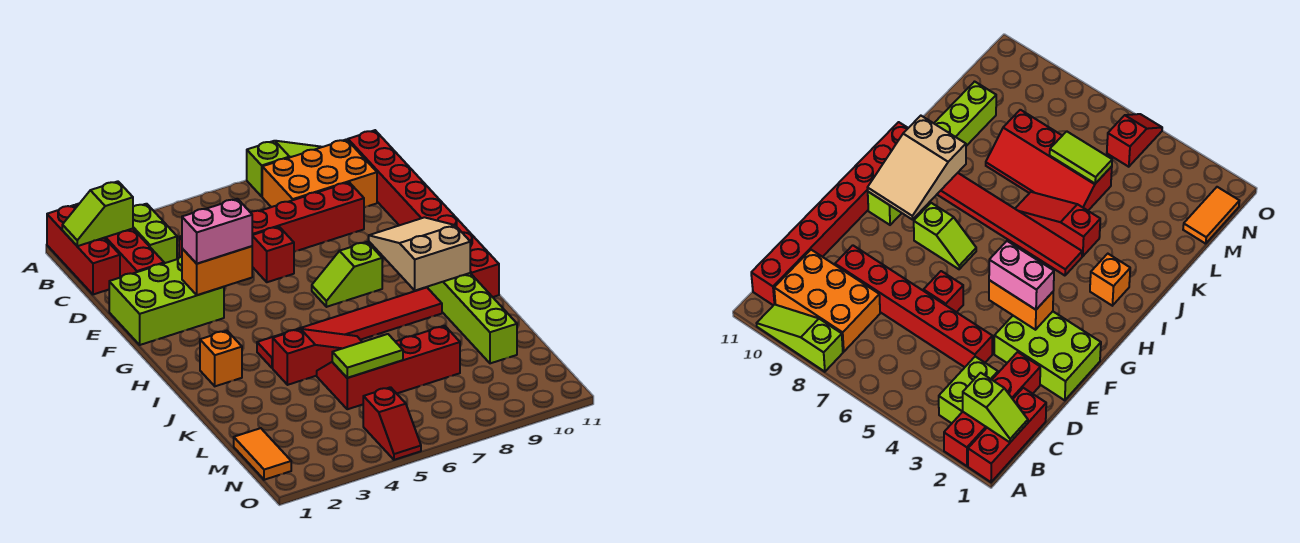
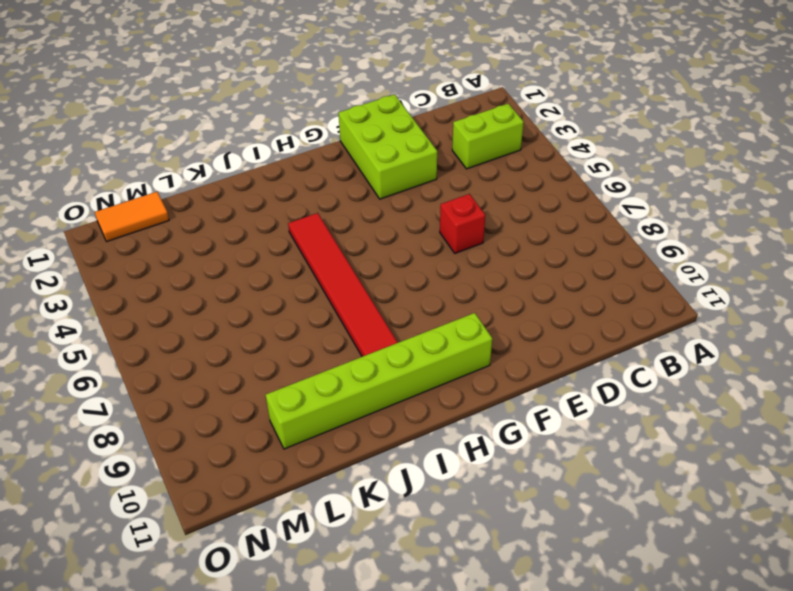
none -> red 1x3 brick [47,205,120,294]
none -> red 1x4 brick [75,204,164,277]
none -> lime 1x3 slope [247,141,321,196]

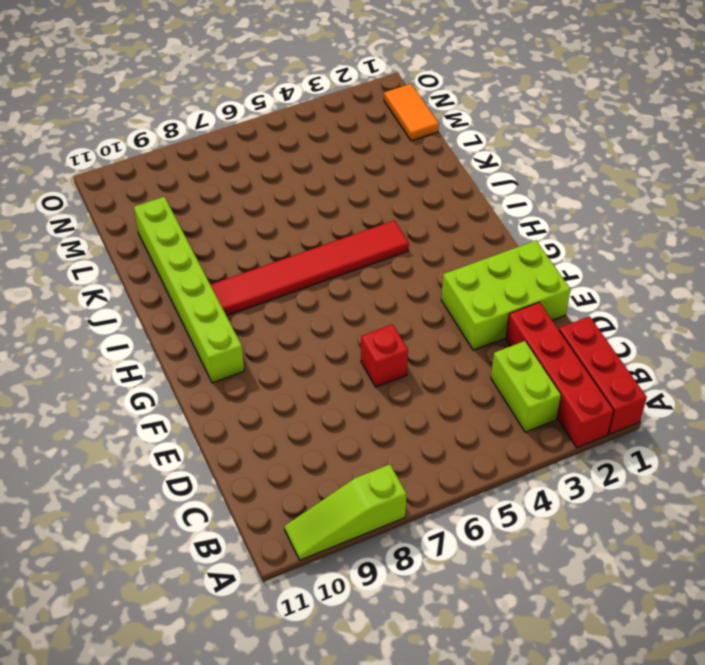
none -> orange 2x3 brick [262,139,377,207]
none -> red 1x8 brick [348,130,499,297]
none -> red 1x6 brick [179,182,364,257]

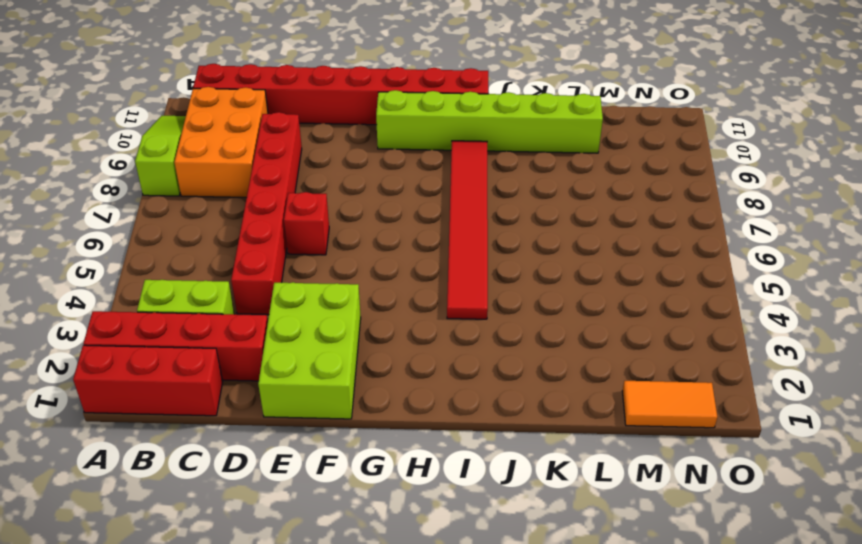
none -> lime 1x2 slope [312,242,382,307]
none -> orange 1x1 brick [200,331,242,386]
none -> red 1x3 slope [273,329,362,385]

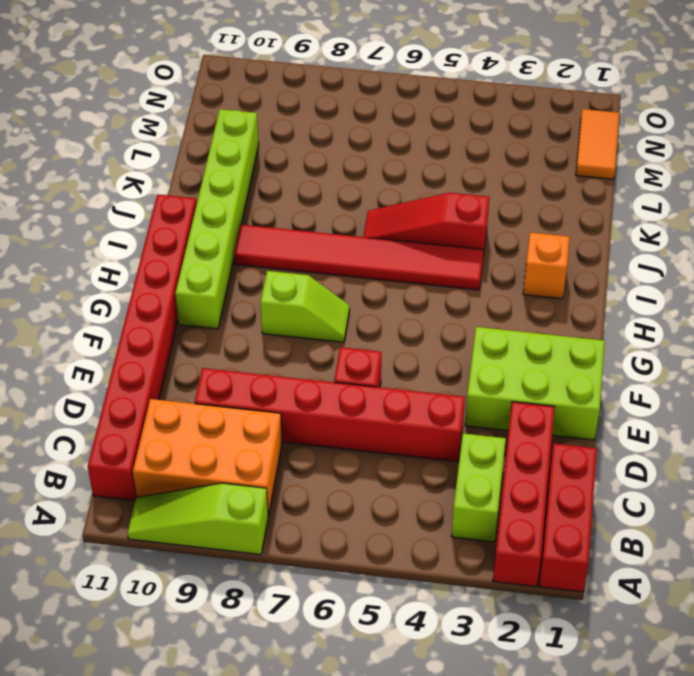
none -> red 2x4 slope [317,326,460,409]
none -> red 1x2 slope [363,387,421,460]
none -> lime 1x2 slope [62,181,133,246]

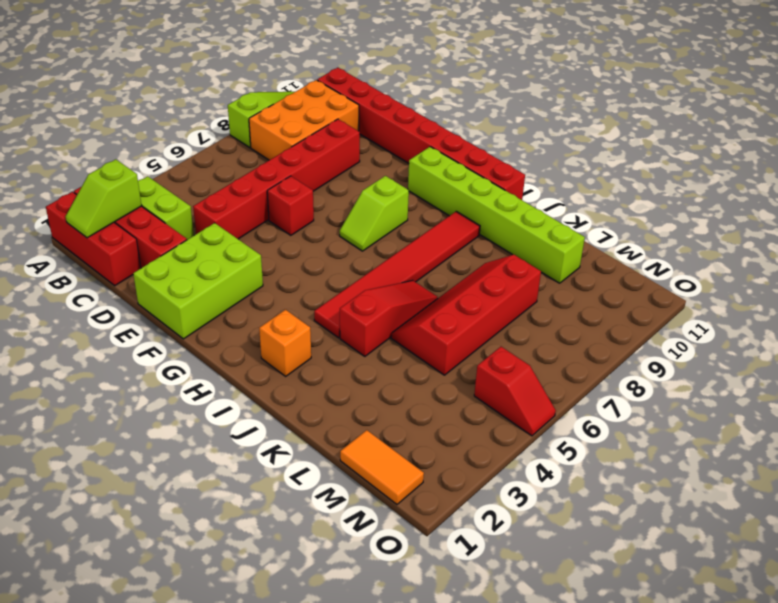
none -> orange 1x2 brick [182,246,252,295]
none -> tan 2x3 slope [369,217,470,291]
none -> lime 1x2 tile [332,334,403,378]

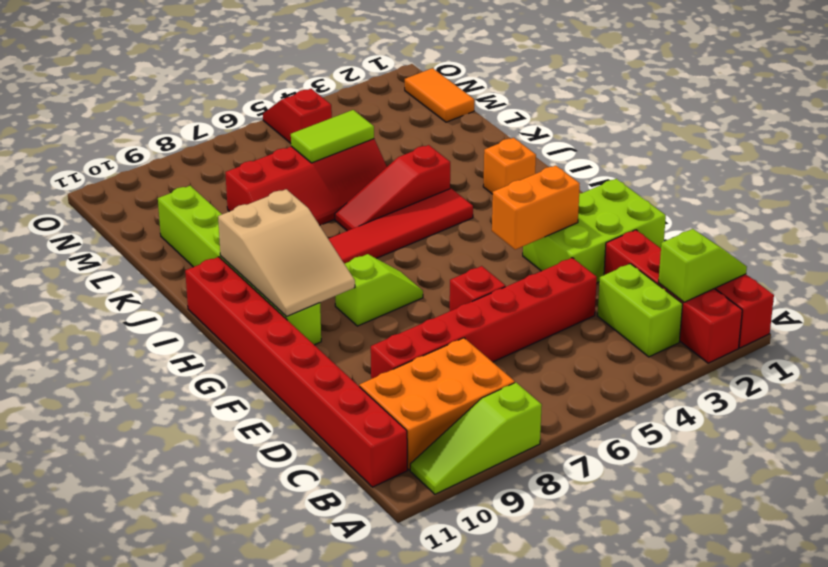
none -> pink 1x2 brick [182,199,252,264]

